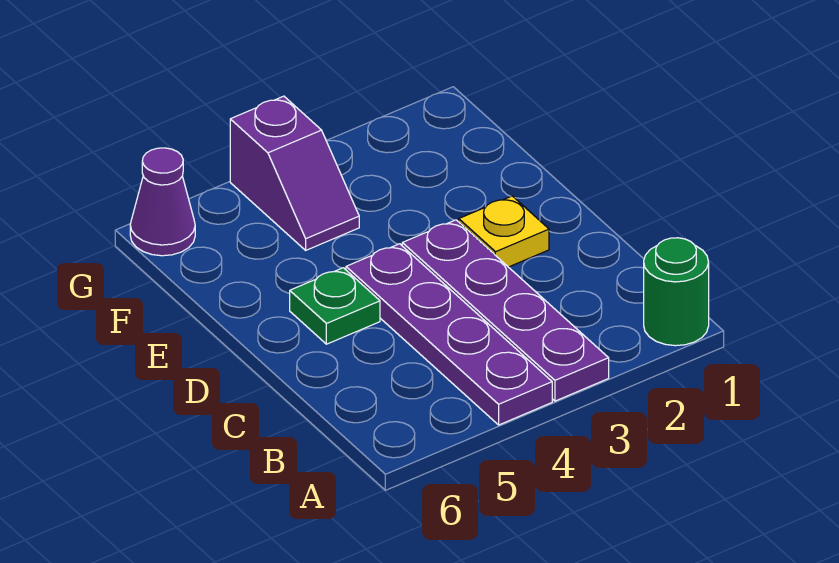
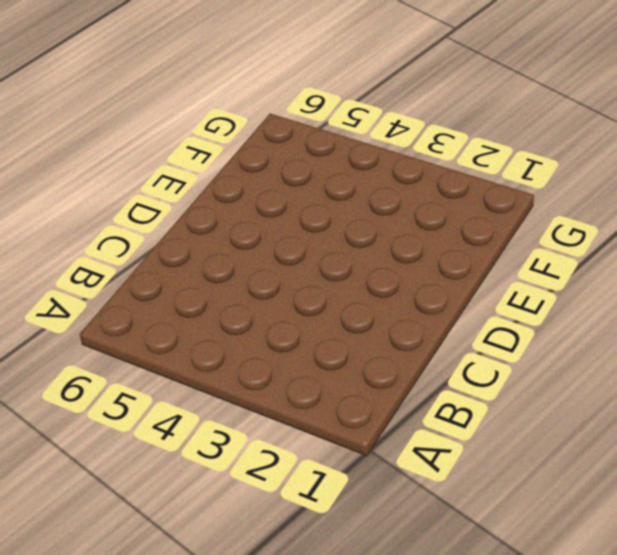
none -> green 1x1 round brick [644,238,709,346]
none -> purple 1x4 plate [402,220,609,401]

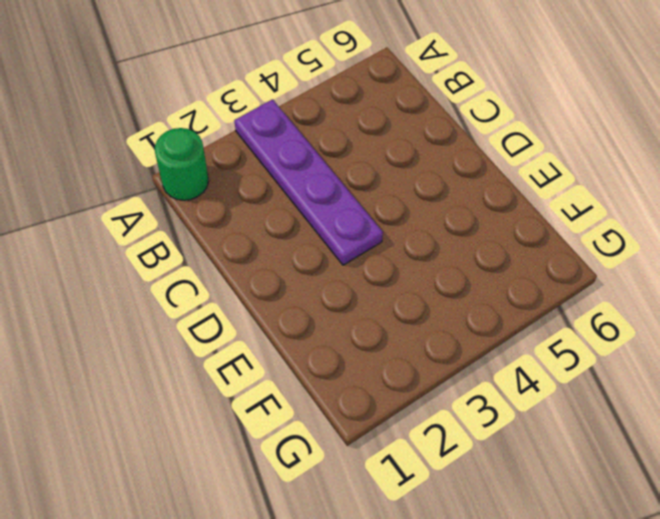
none -> purple 1x4 plate [346,244,552,425]
none -> yellow 1x1 plate [459,196,549,267]

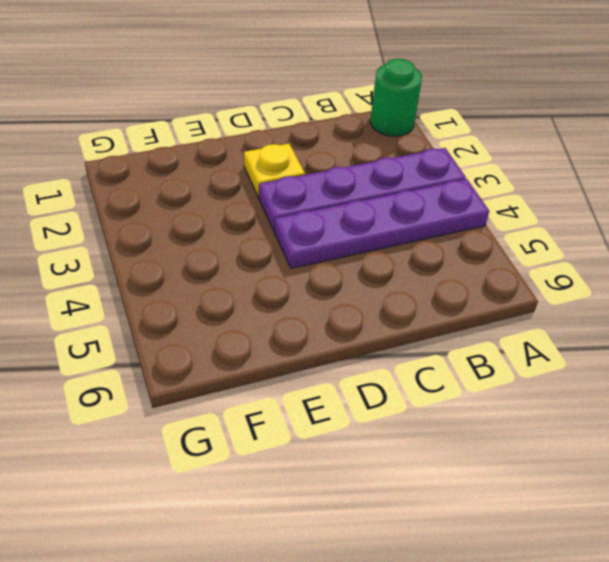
none -> green 1x1 plate [290,268,380,344]
none -> purple 1x2 slope [230,96,359,250]

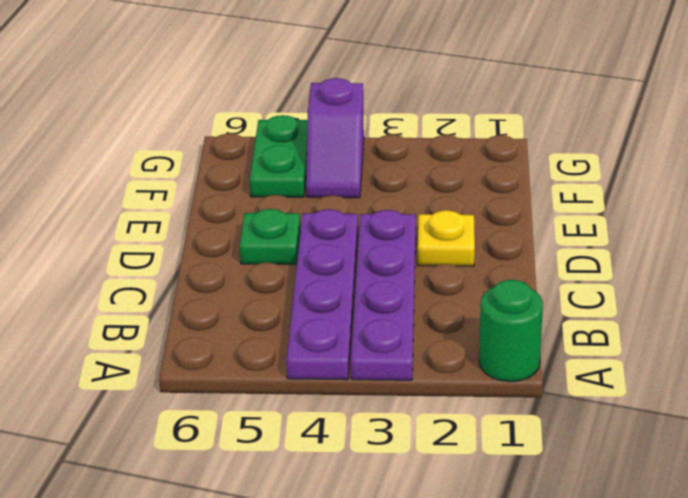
green 1x2 plate [250,115,308,197] -> none
none -> purple 1x1 cone [130,148,195,256]

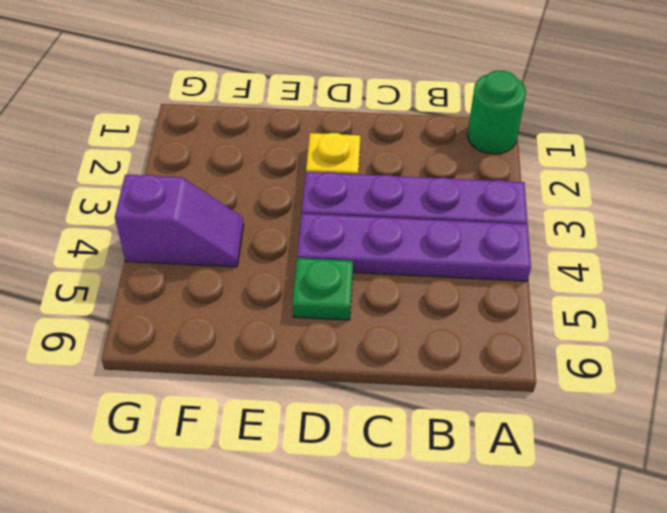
none -> purple 1x1 cone [130,148,195,256]

